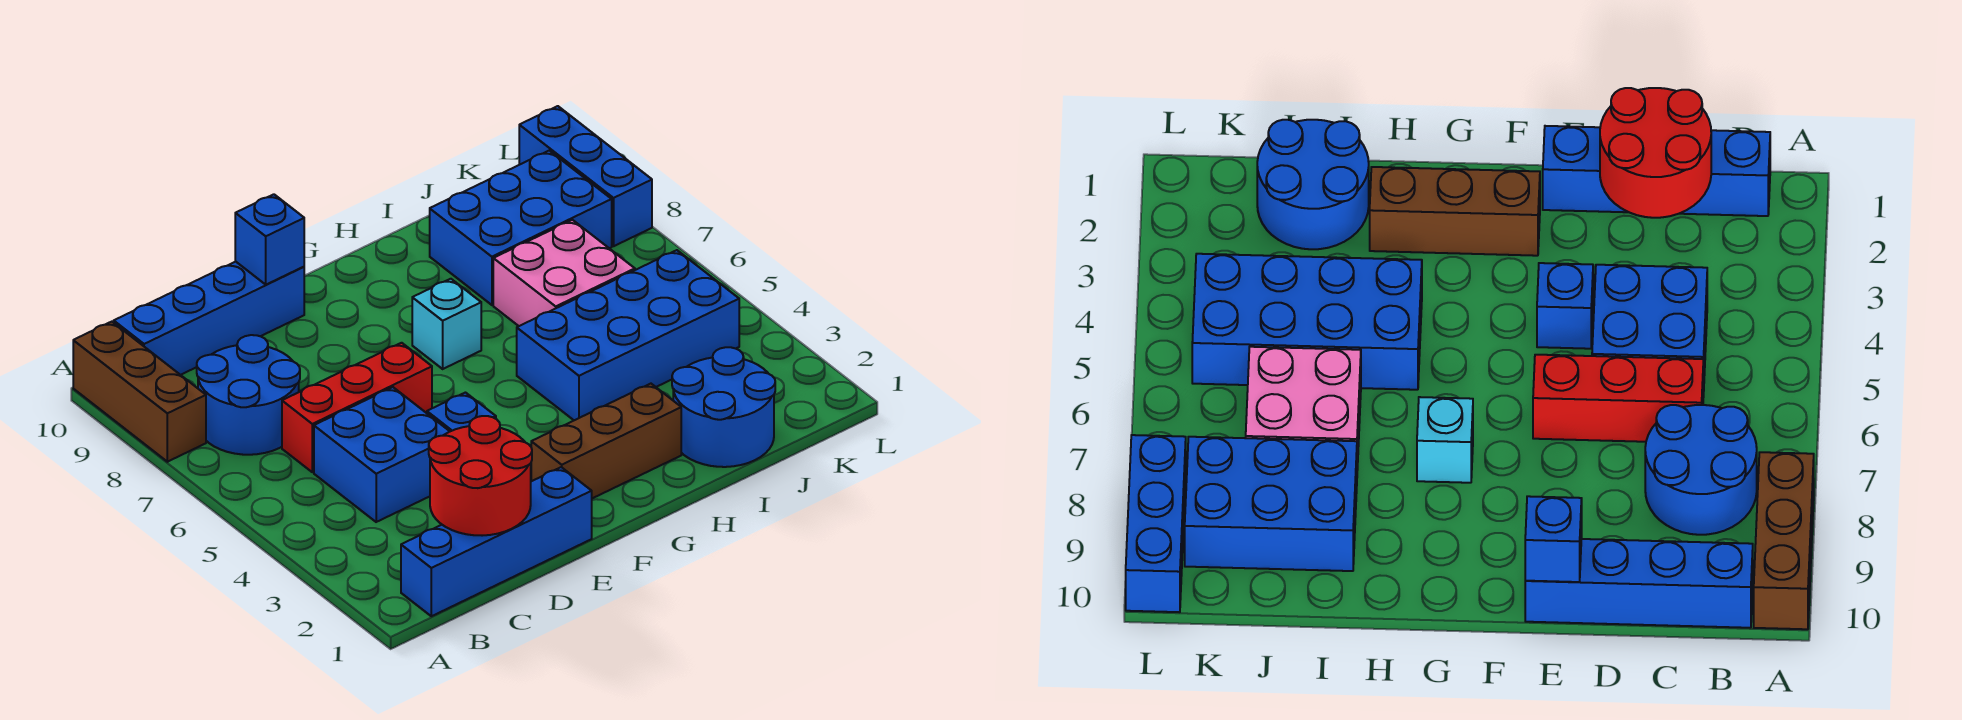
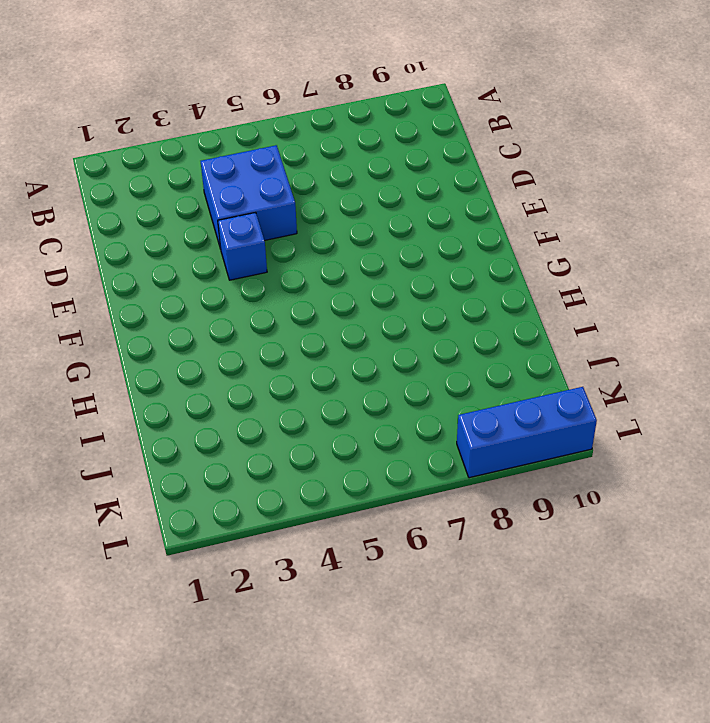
none -> brown 1x3 brick [73,322,206,462]
none -> blue 1x4 brick [401,467,592,616]
none -> blue 2x2 round brick [197,335,300,455]

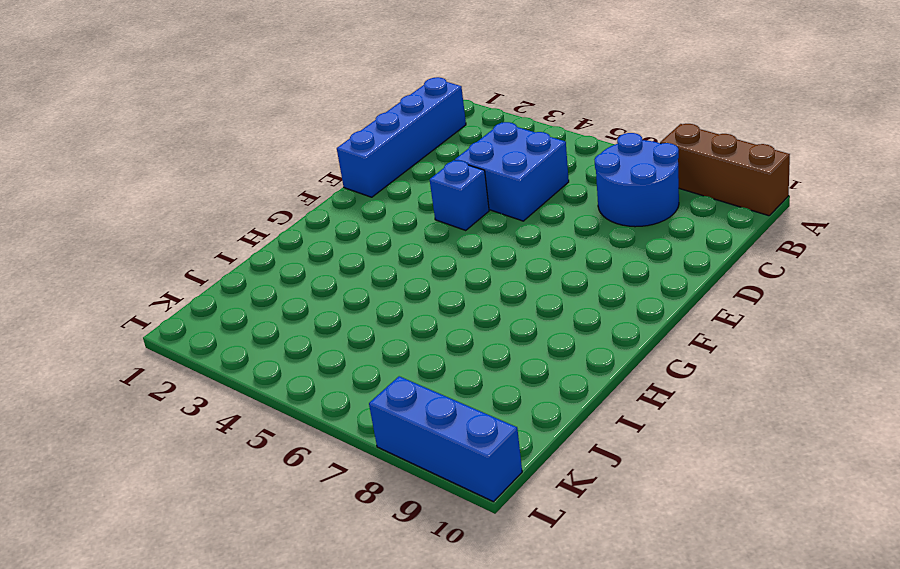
none -> blue 1x4 brick [114,262,304,375]
none -> red 1x3 brick [282,343,432,472]
none -> brown 1x3 brick [531,384,681,498]

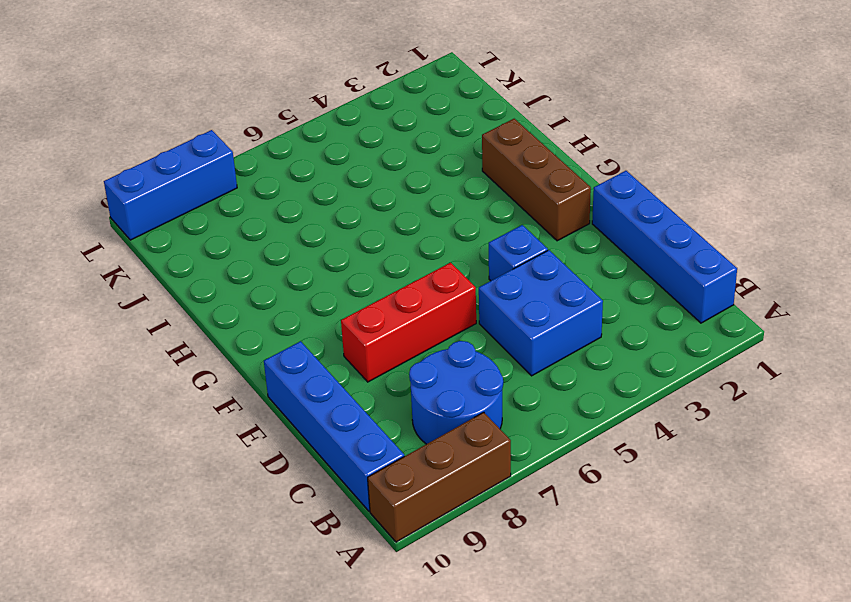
red 1x3 brick [341,263,476,382] -> red 1x3 brick turned to [282,343,432,472]
none -> cyan 1x1 brick [412,279,481,369]
none -> blue 2x4 brick [517,250,739,420]
none -> blue 2x2 round brick [672,347,775,467]

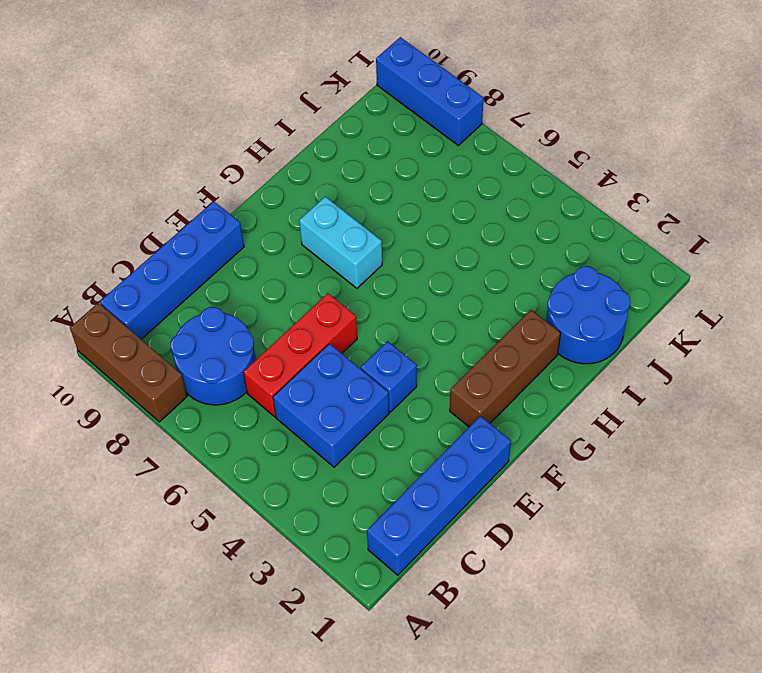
cyan 1x2 brick [299,197,382,288] -> cyan 1x1 brick [412,279,481,369]
none -> blue 2x4 brick [517,250,739,420]
none -> pink 2x2 brick [493,220,635,326]
none -> blue 2x3 brick [430,151,612,305]

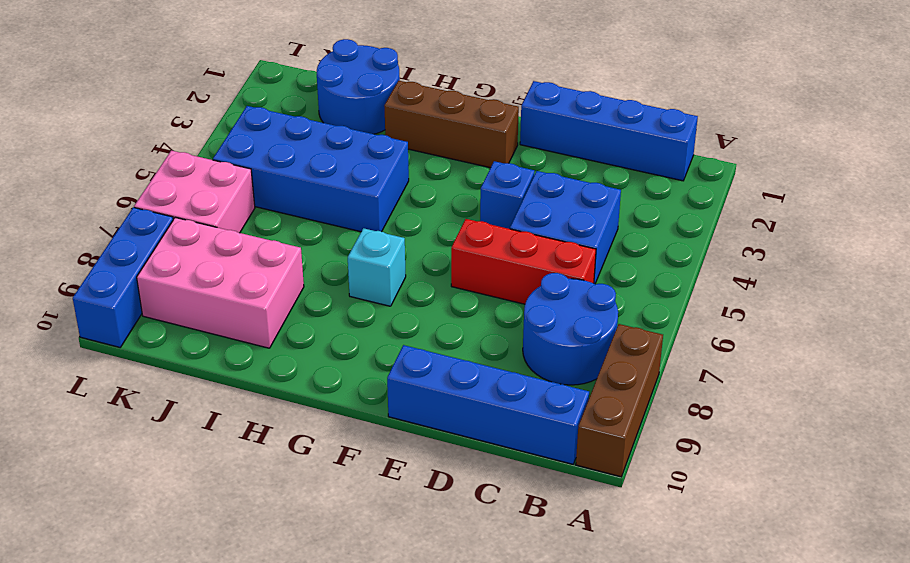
pink 2x3 brick [137,217,304,348] -> blue 2x3 brick [430,151,612,305]
pink 2x2 brick [134,151,255,233] -> pink 2x2 brick moved to [493,220,635,326]
none -> red 2x2 round brick [429,416,532,536]
none -> blue 1x1 brick [235,194,304,285]

